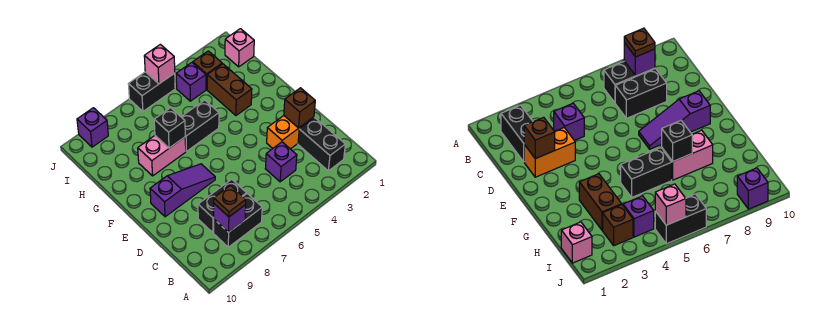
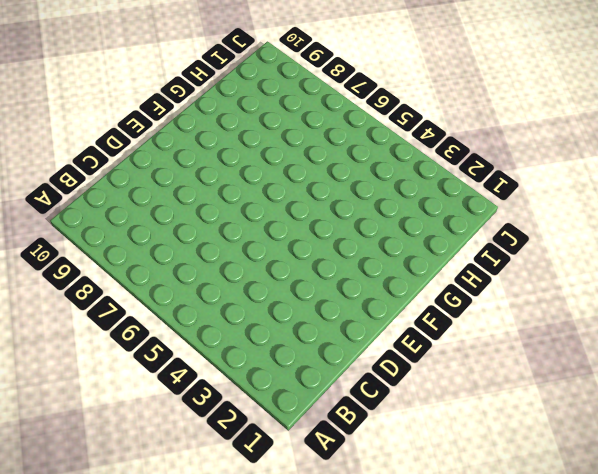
none -> black 1x2 brick [298,118,345,171]
none -> black 1x2 brick [214,194,262,247]
none -> purple 1x1 brick [265,142,297,182]

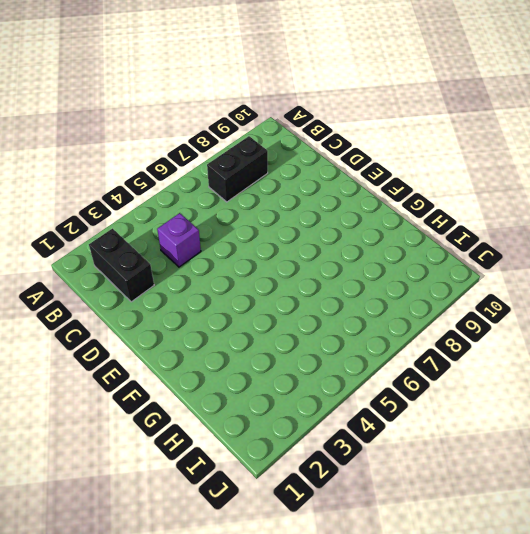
none -> black 1x2 brick [198,179,247,233]
none -> orange 1x2 brick [267,116,314,149]
none -> purple 1x3 slope [150,164,215,217]

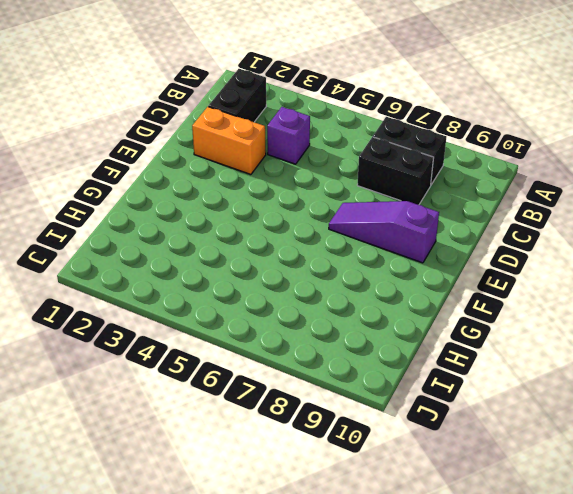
none -> brown 1x2 brick [207,64,252,116]
none -> black 1x2 brick [181,100,219,151]
none -> pink 1x2 brick [138,136,186,176]

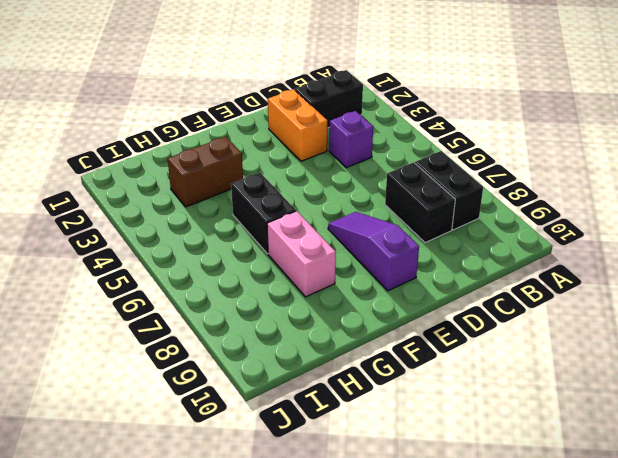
none -> pink 1x1 brick [225,29,254,67]
none -> brown 1x1 brick [193,51,222,89]
none -> purple 1x1 brick [176,63,206,101]

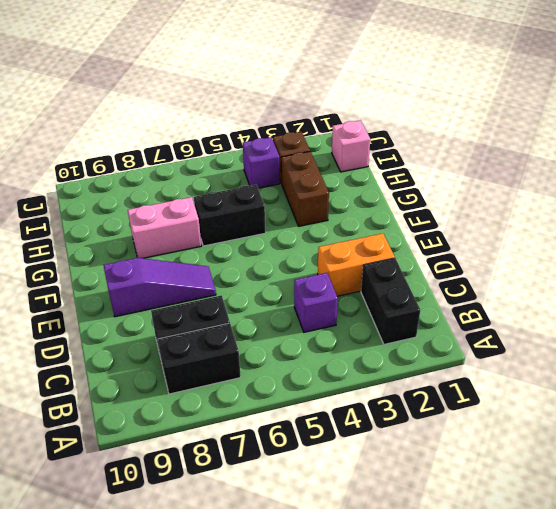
none -> black 1x2 brick [129,72,175,111]
none -> purple 1x1 brick [77,108,108,147]
none -> purple 1x1 brick [214,204,246,232]

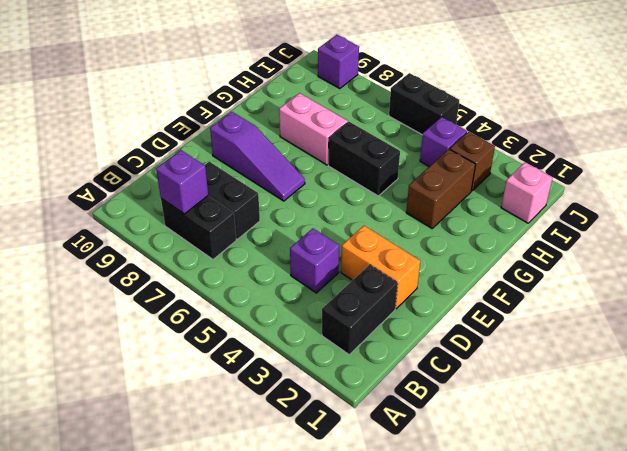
none -> brown 1x1 brick [284,88,315,128]
none -> black 1x1 brick [154,108,185,148]
none -> pink 1x1 brick [144,44,175,84]

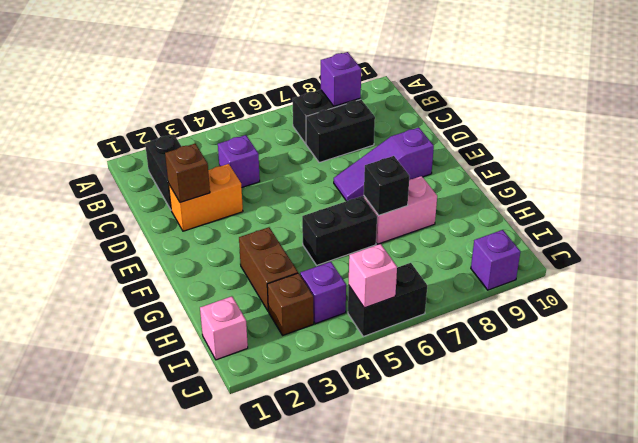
none -> brown 1x1 plate [214,186,246,217]

